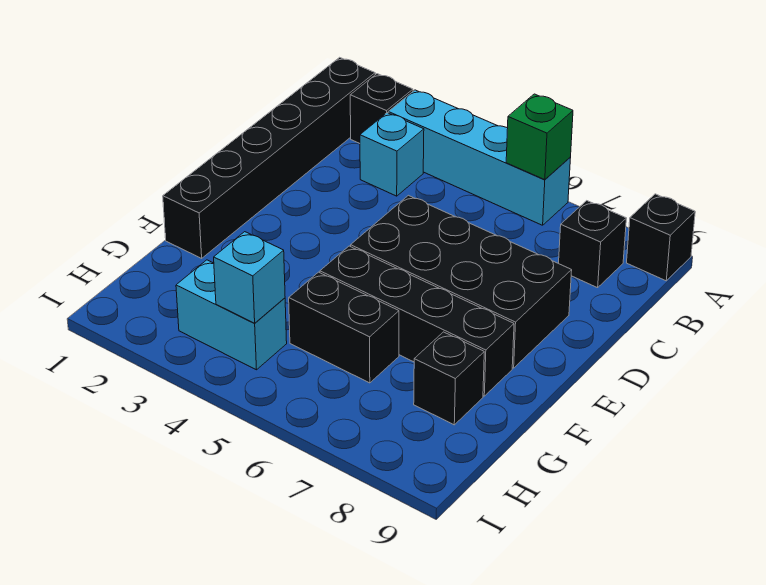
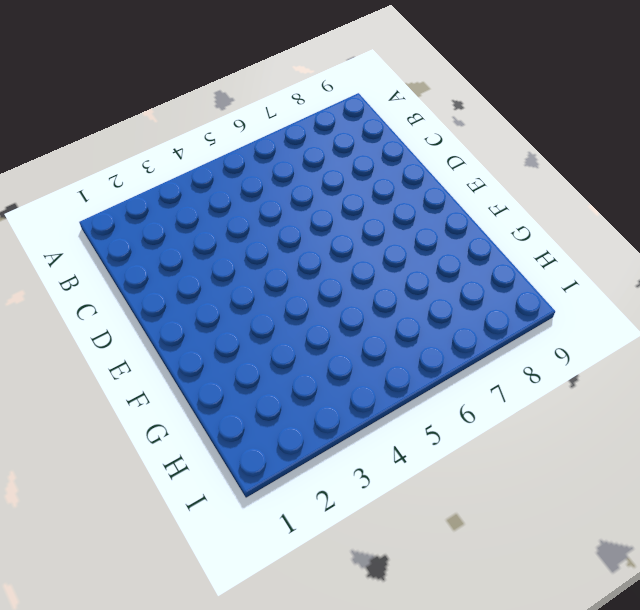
none -> black 1x6 brick [163,57,375,258]
none -> black 1x1 brick [350,74,413,143]
none -> cyan 1x4 brick [388,90,570,225]

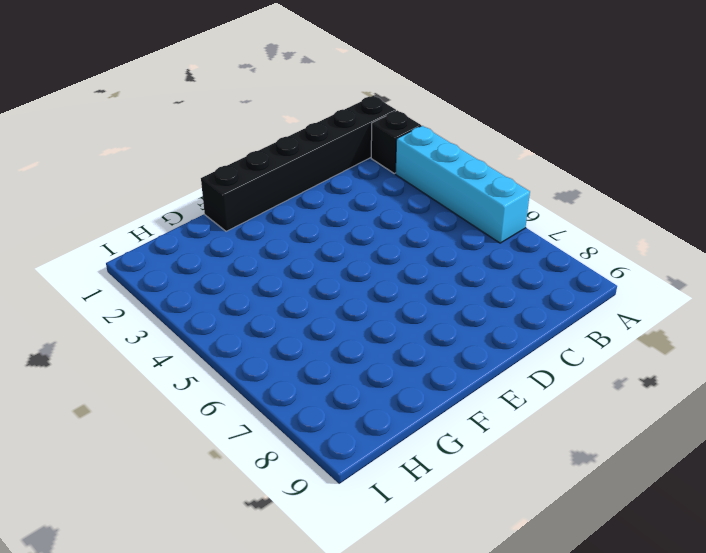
none -> black 1x1 brick [627,194,695,281]
none -> cyan 1x1 brick [360,113,424,196]
none -> black 1x1 brick [559,201,626,288]

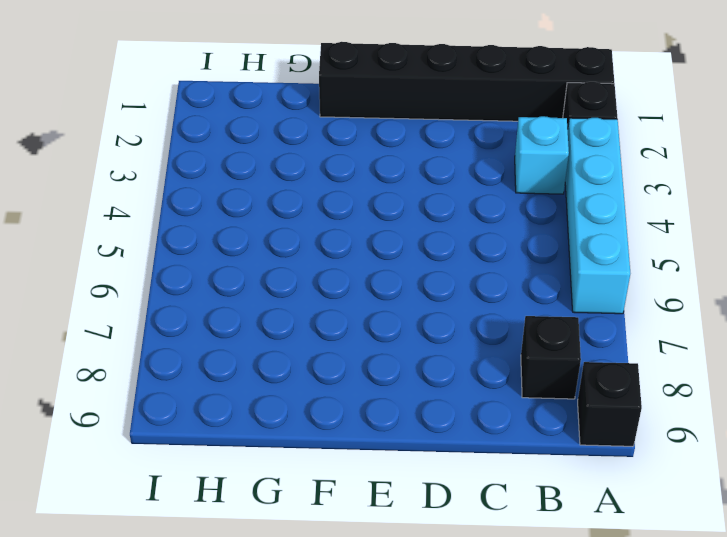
none -> black 2x4 brick [351,195,572,368]
none -> black 1x4 brick [320,246,514,396]
none -> black 1x2 brick [289,272,399,383]

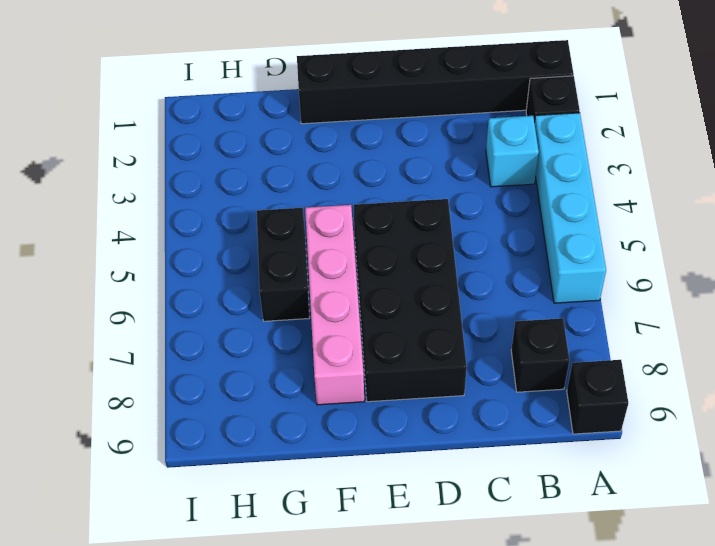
pink 1x4 brick [305,205,364,405] -> black 1x4 brick [320,246,514,396]
none -> black 1x1 brick [414,332,484,425]
none -> cyan 1x2 brick [176,260,287,370]
none -> green 1x1 brick [506,94,573,180]

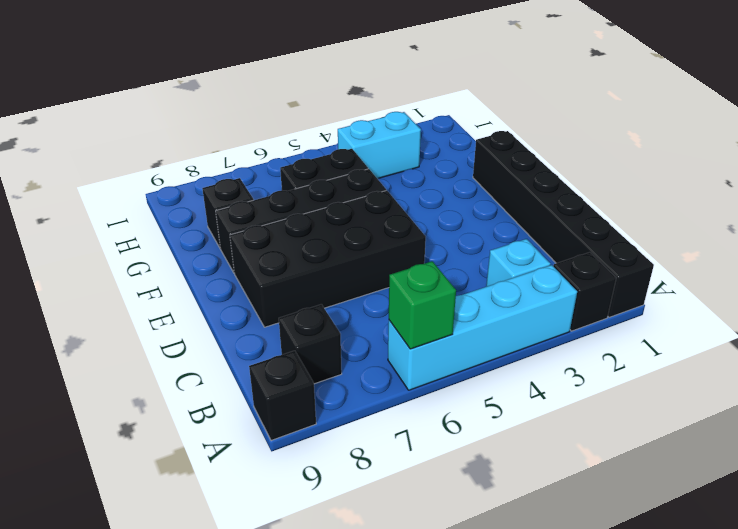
none -> cyan 1x1 brick [214,232,285,323]

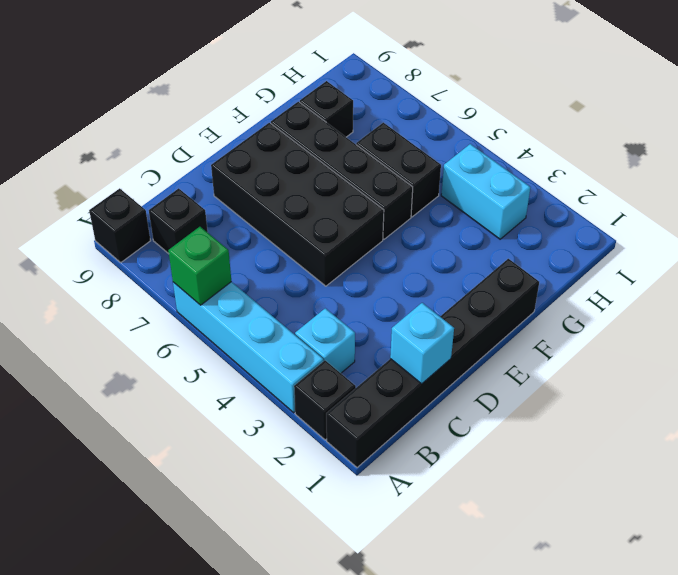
cyan 1x1 brick [390,303,454,384] -> cyan 1x1 brick moved to [214,232,285,323]

